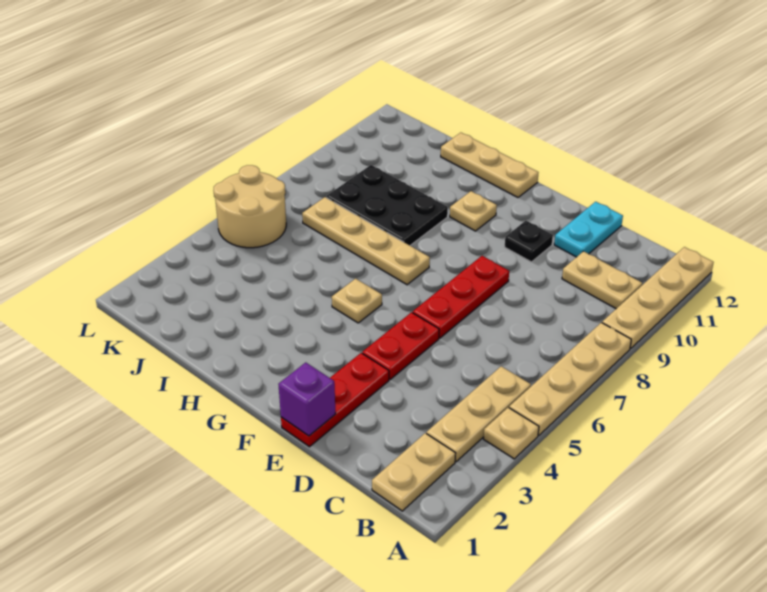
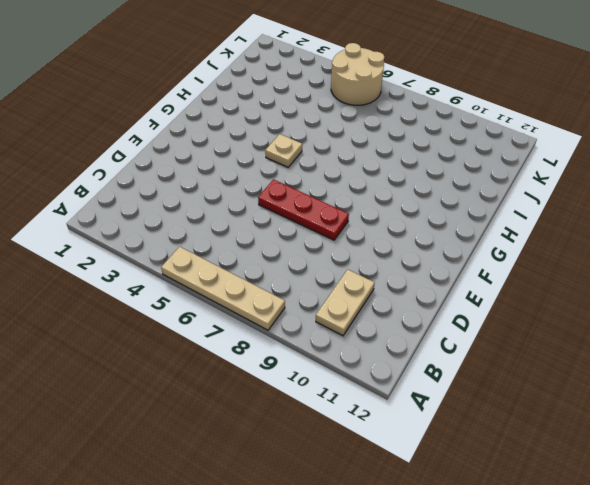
none -> tan 1x1 plate [484,407,539,459]
none -> tan 1x4 plate [602,247,714,349]
none -> tan 1x2 plate [372,433,456,511]

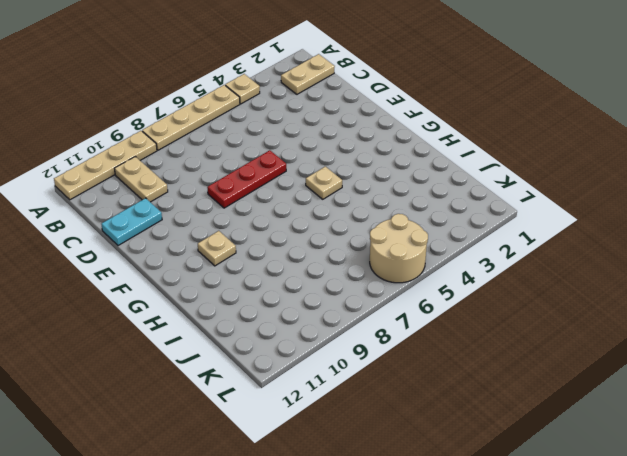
none -> tan 1x3 plate [426,366,531,462]
none -> red 1x3 plate [281,353,389,447]
none -> red 1x2 plate [362,312,439,380]

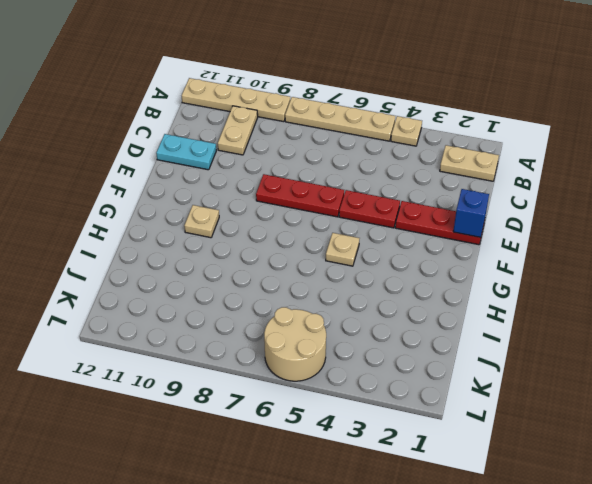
blue 1x1 brick [453,189,489,238] -> purple 1x1 brick [278,362,336,436]
none -> tan 1x3 plate [426,366,531,462]
none -> black 1x1 plate [505,221,553,262]
none -> tan 1x4 plate [302,197,430,285]

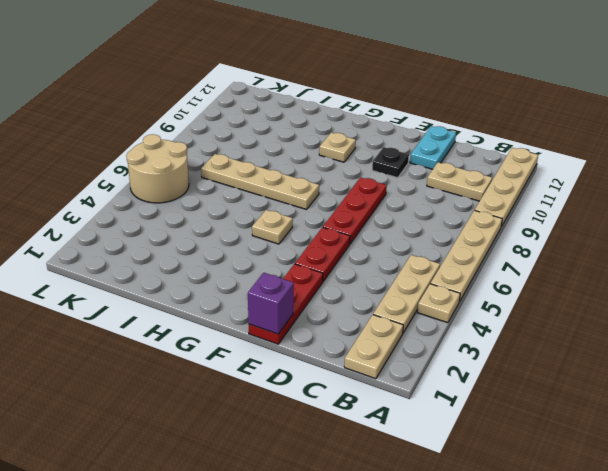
none -> tan 1x3 plate [441,133,538,197]
none -> black 2x3 plate [326,165,448,245]

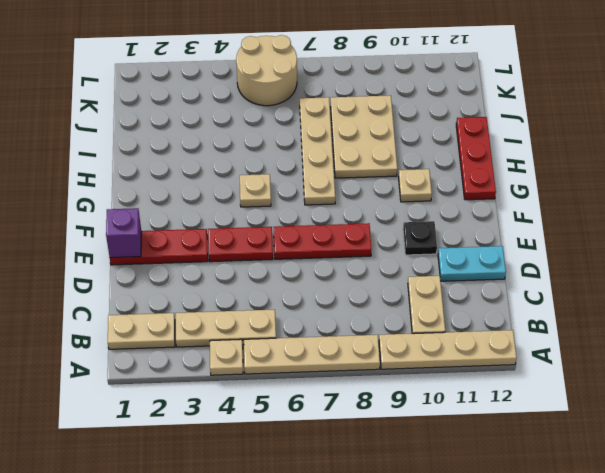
red 1x3 plate [456,117,496,200] -> tan 1x3 plate [441,133,538,197]
tan 2x3 plate [331,95,397,178] -> black 2x3 plate [326,165,448,245]

